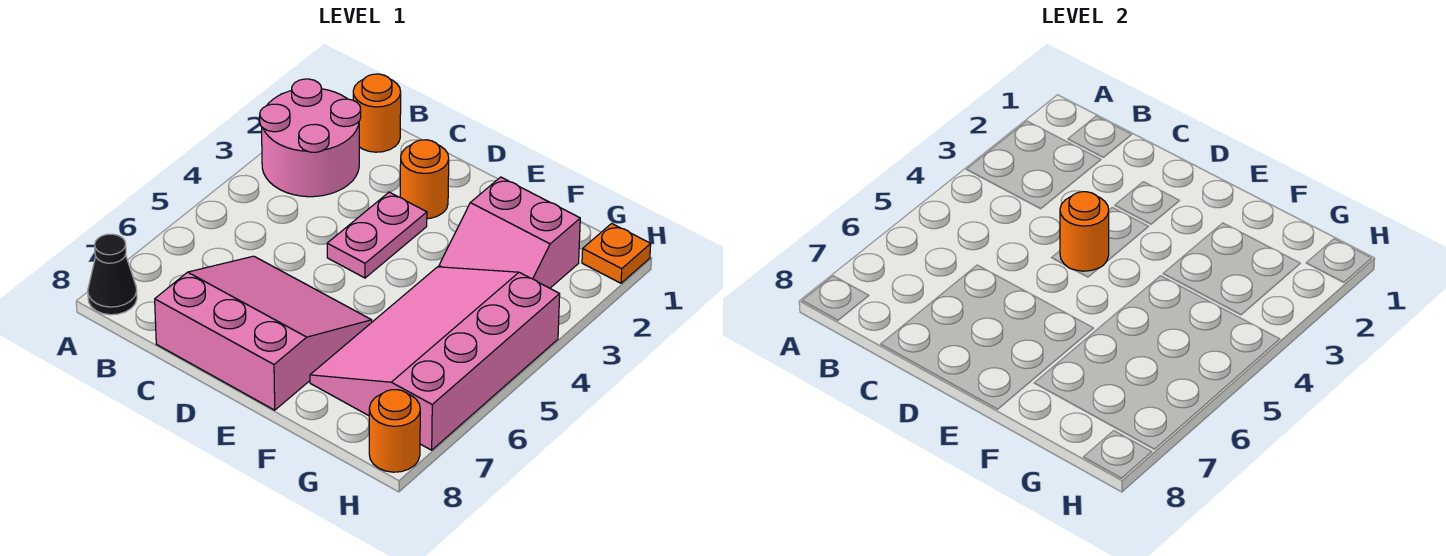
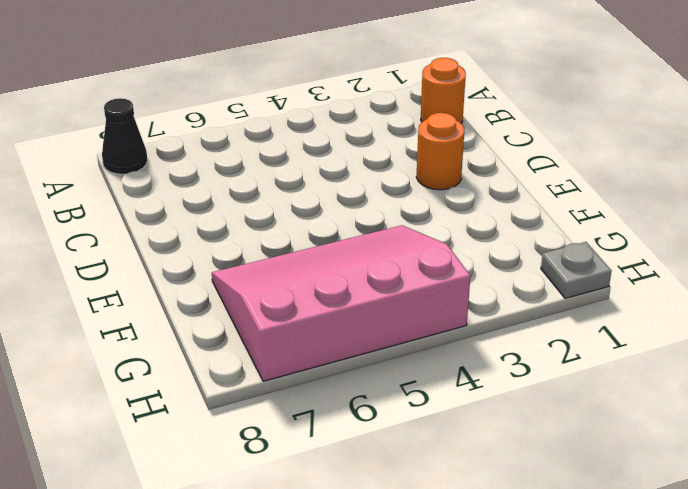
grey 1x1 plate [541,242,612,298] -> orange 1x1 plate [582,223,651,283]
none -> pink 2x2 round brick [260,79,361,197]
none -> pink 3x3 slope [155,256,372,410]

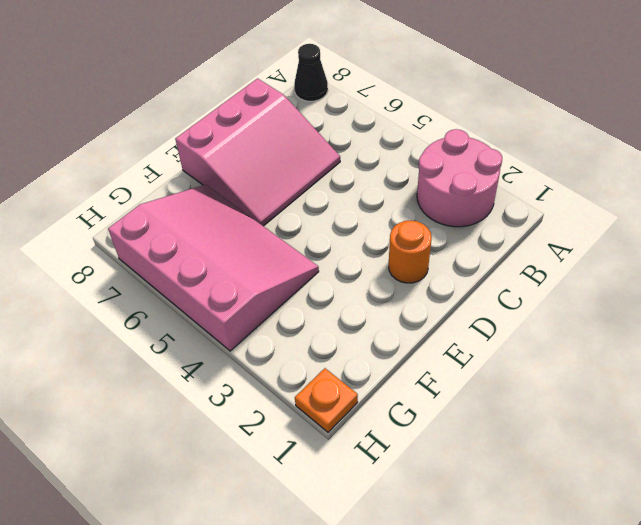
none -> orange 1x1 round brick [353,74,401,152]
none -> pink 1x2 plate [327,192,427,278]

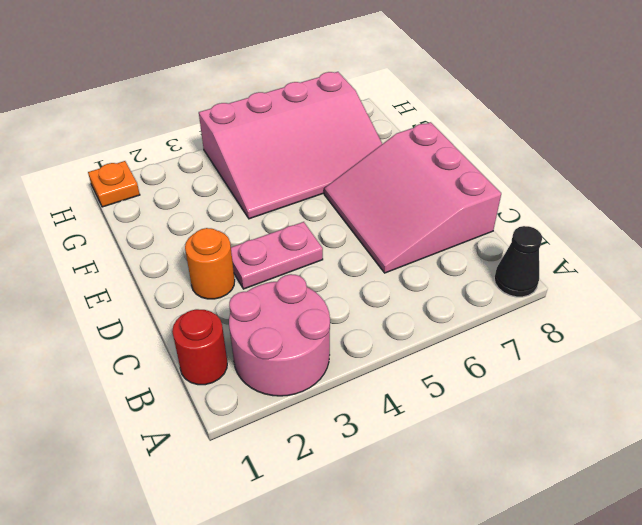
red 1x1 round brick [172,309,227,385] -> orange 1x1 round brick [353,74,401,152]
none -> pink 2x2 slope [439,177,580,288]
none -> orange 1x1 round brick [369,390,420,472]

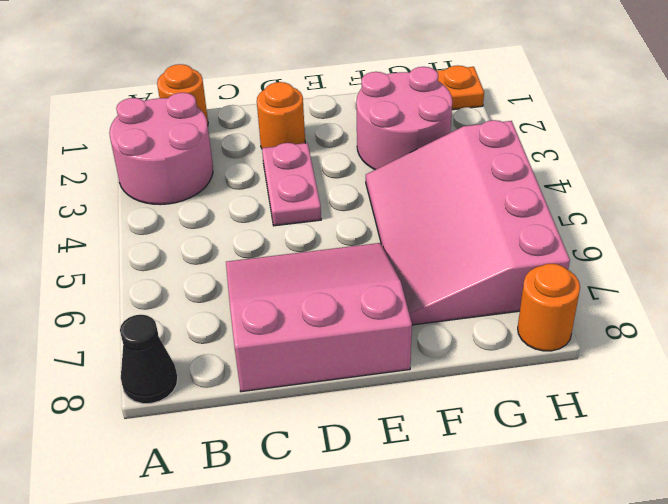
pink 2x2 round brick [356,67,452,170] -> pink 2x2 slope [439,177,580,288]
none -> orange 1x1 round brick [1060,192,1109,271]

